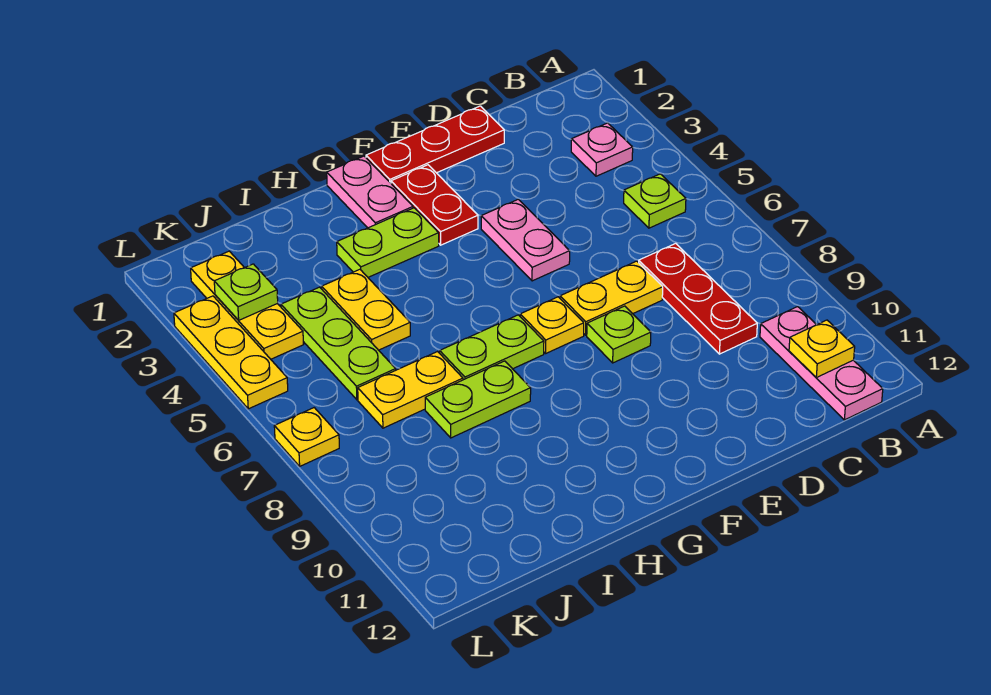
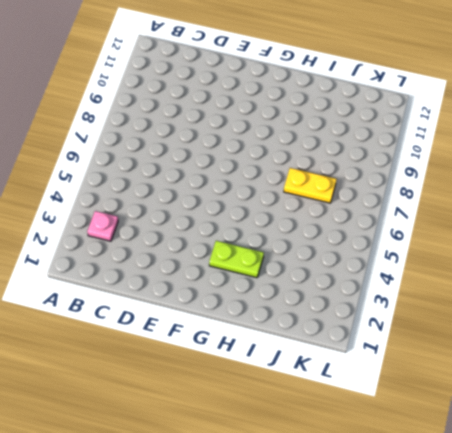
none -> lime 1x1 plate [624,174,686,228]
none -> pink 1x3 plate [760,307,883,420]
none -> red 1x3 plate [639,243,757,354]

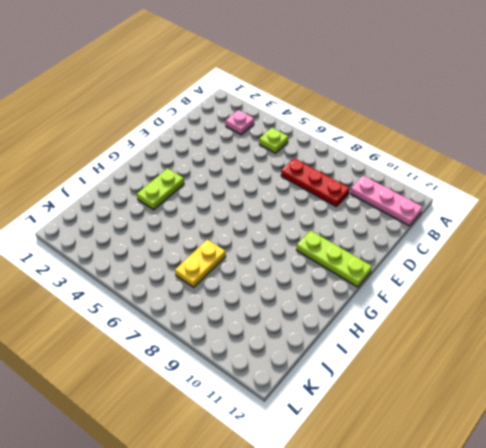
lime 1x3 plate [297,230,372,287] -> lime 1x3 plate moved to [281,287,396,400]
none -> red 1x3 plate [366,106,504,183]
none -> yellow 1x2 plate [560,261,663,335]
none -> pink 1x2 plate [481,199,570,281]

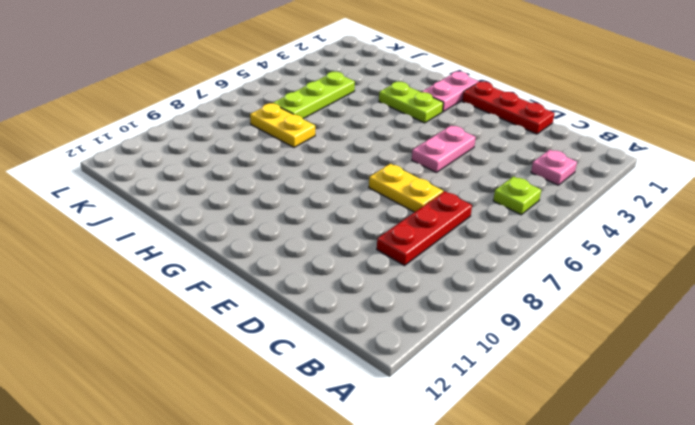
none -> pink 1x3 plate [760,307,883,420]
none -> lime 1x1 plate [587,306,651,363]
none -> red 1x2 plate [391,165,478,245]

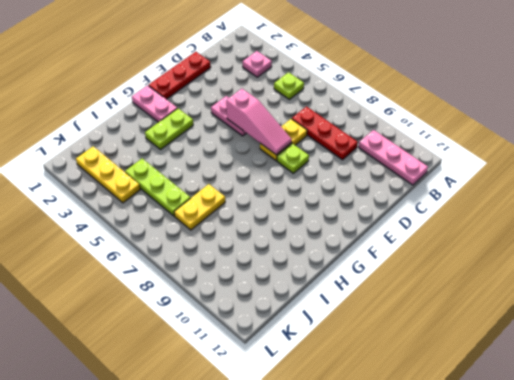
pink 1x3 slope [226,89,292,155] -> none
none -> red 1x2 plate [391,165,478,245]
none -> yellow 1x1 plate [520,297,584,353]
none -> lime 1x2 plate [440,315,544,380]

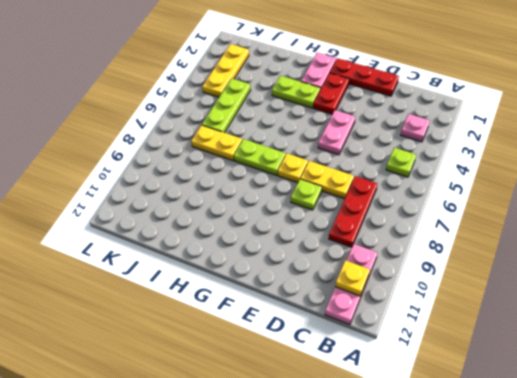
none -> lime 1x2 plate [425,361,531,438]
none -> yellow 1x2 plate [322,269,410,350]
none -> yellow 1x3 plate [174,296,288,409]

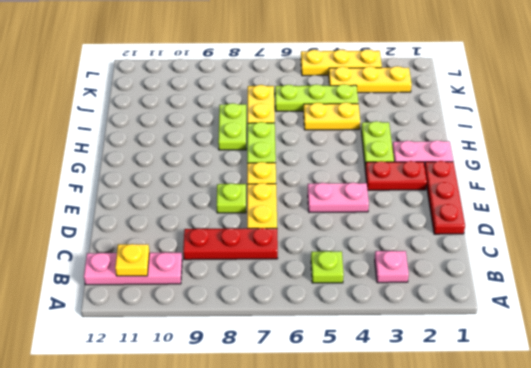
none -> yellow 1x1 plate [274,408,339,466]
none -> lime 1x1 plate [214,264,278,320]

